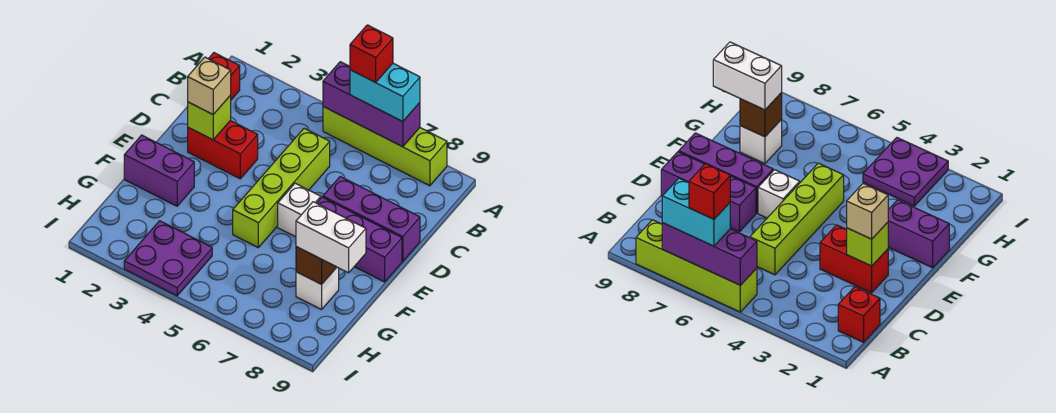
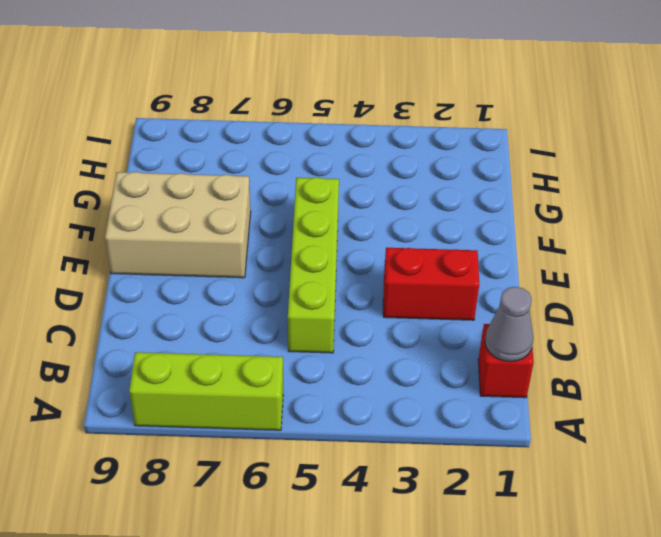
lime 1x3 brick [129,352,283,430] -> lime 1x4 brick [323,107,447,186]
grey 1x1 cone [485,287,533,362] -> none
tan 2x3 brick [105,172,251,278] -> purple 1x3 brick [317,197,402,282]
none -> purple 1x3 brick [323,176,420,261]
none -> white 1x1 brick [278,183,321,237]
none -> purple 1x2 brick [124,135,194,206]

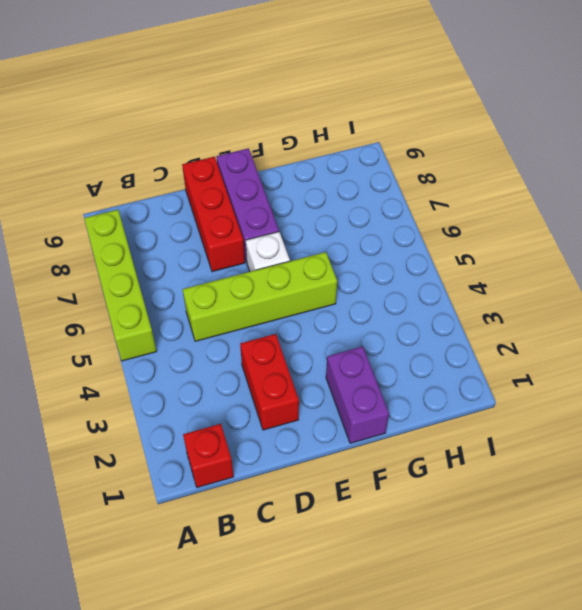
red 1x3 brick [182,157,245,272] -> purple 1x3 brick [323,176,420,261]
none -> white 1x1 brick [296,267,339,310]
none -> purple 2x2 plate [124,221,212,296]
none -> purple 1x3 brick [323,62,420,147]

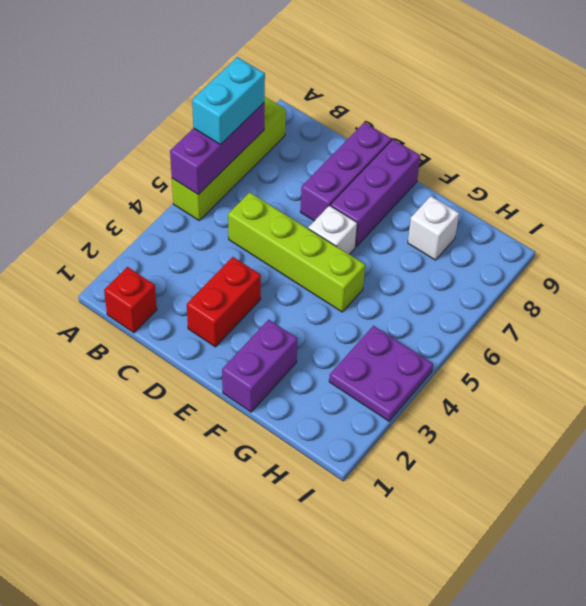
none -> lime 1x1 brick [188,96,231,140]
none -> brown 1x1 brick [296,247,337,284]
none -> tan 1x1 brick [188,57,231,114]

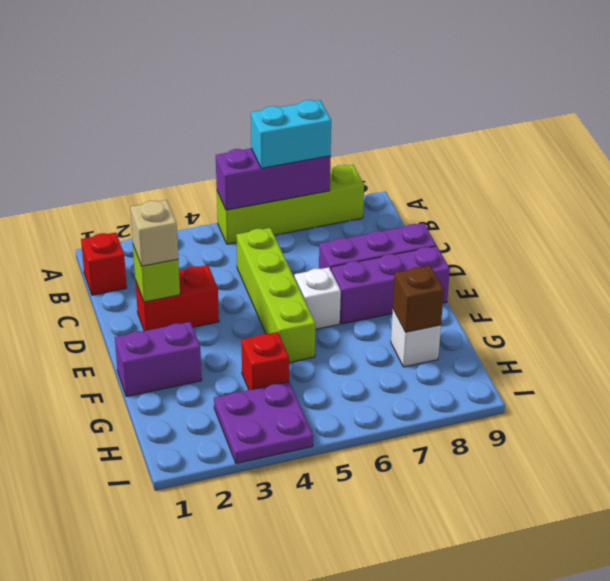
red 1x1 brick [241,332,289,390] -> red 1x1 brick moved to [350,25,393,82]
none -> white 1x2 brick [296,202,366,273]

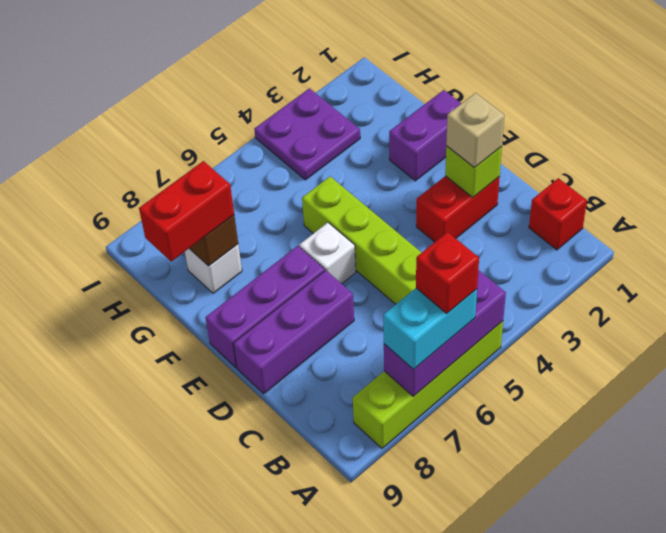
red 1x2 brick [139,161,234,262] -> white 1x2 brick [296,202,366,273]

